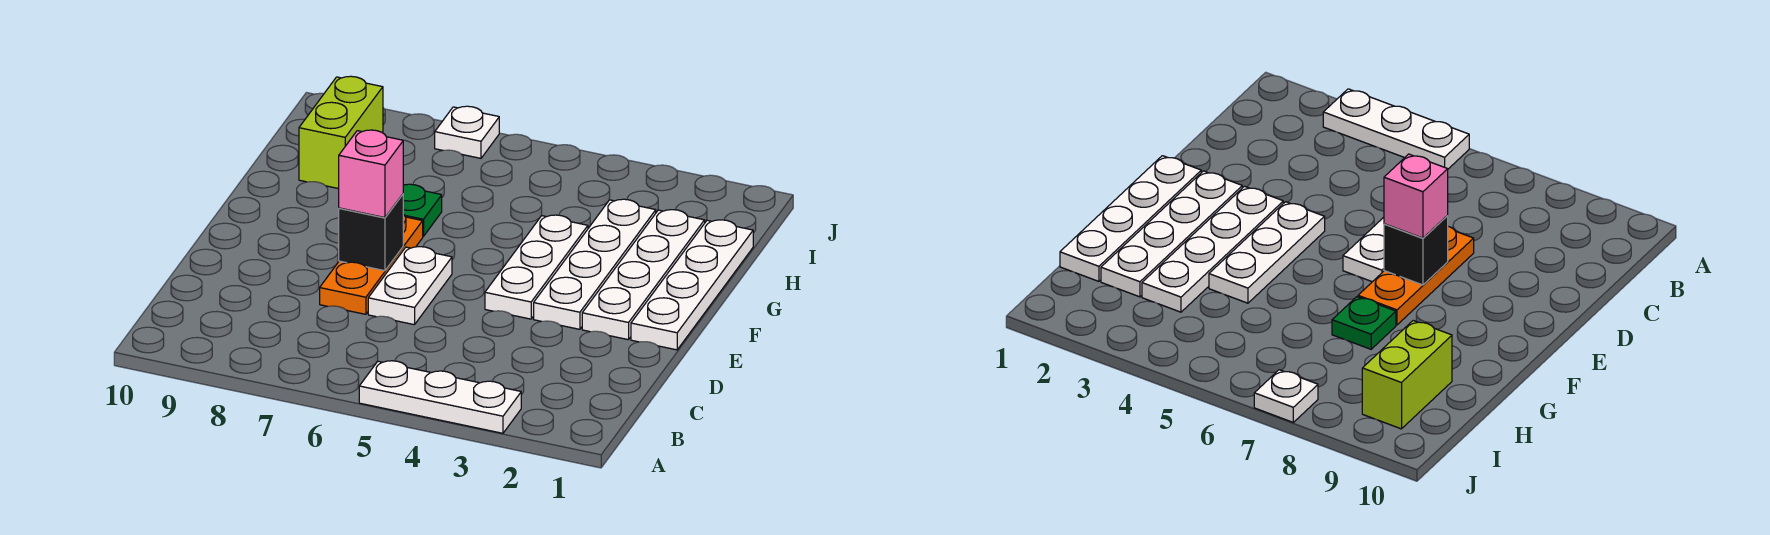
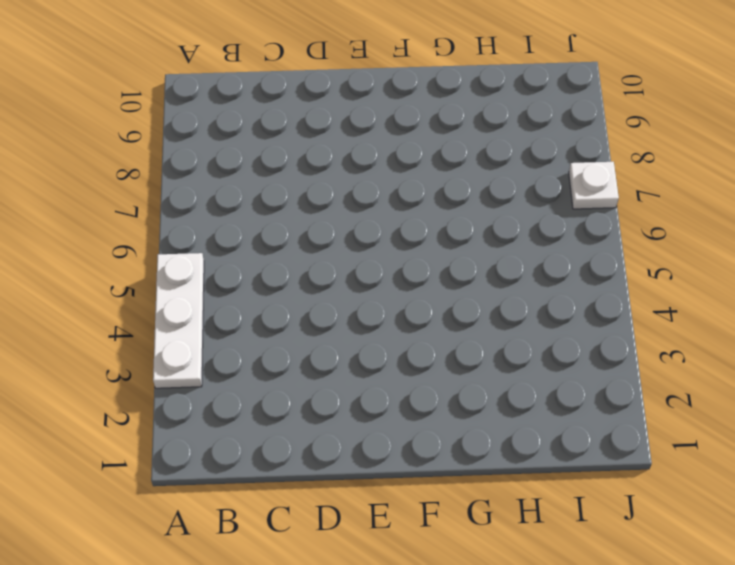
none -> white 1x2 plate [368,247,452,325]
none -> orange 1x3 plate [320,214,423,314]
none -> white 1x4 plate [631,220,753,350]

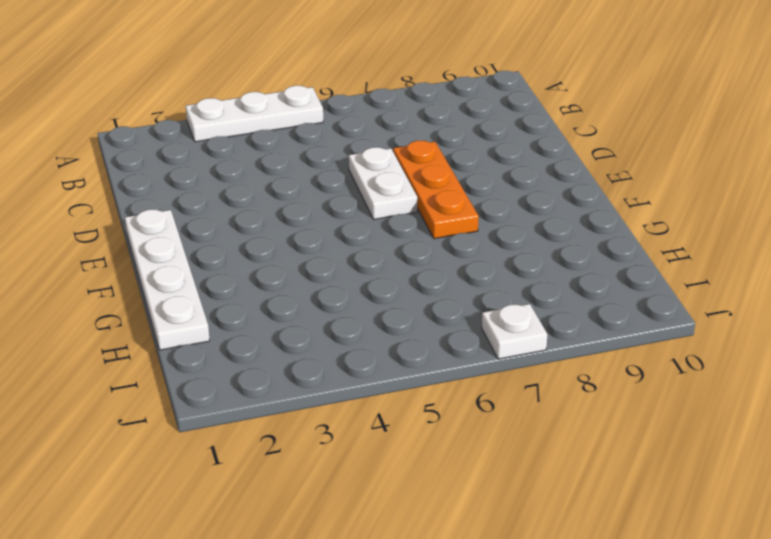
none -> white 1x4 plate [582,210,705,340]
none -> white 1x4 plate [534,199,656,329]
none -> white 1x3 plate [485,215,588,319]

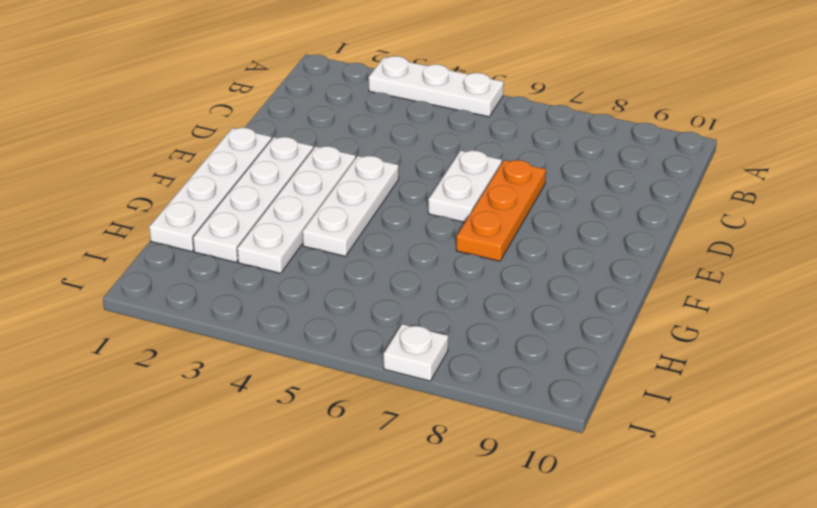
none -> green 1x1 plate [403,184,442,236]
none -> lime 1x2 brick [299,76,383,189]
none -> black 1x1 brick [339,194,403,271]

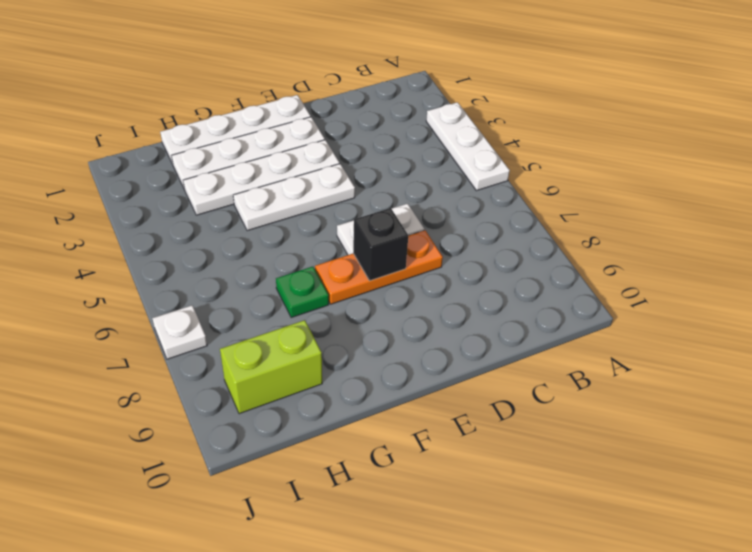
none -> pink 1x1 brick [339,130,403,218]

